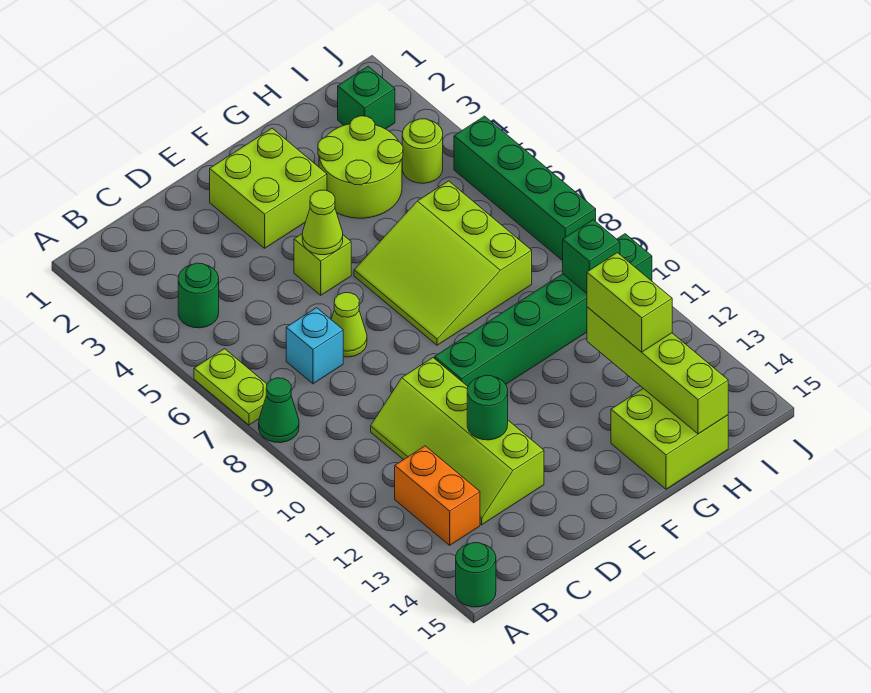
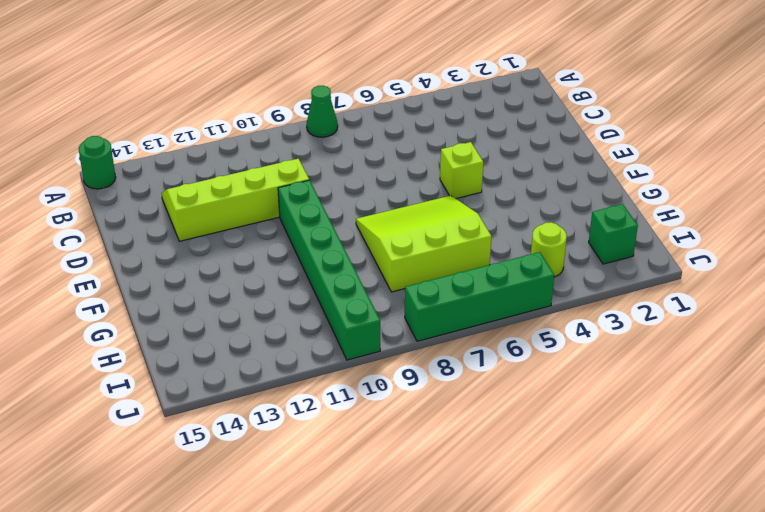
none -> lime 1x2 plate [194,349,267,425]
none -> green 1x1 round brick [178,263,219,328]
none -> orange 1x2 brick [395,446,480,545]

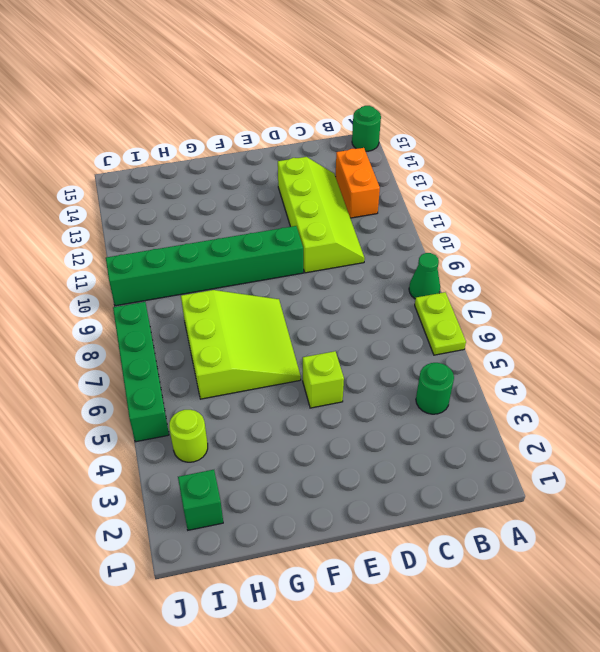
none -> cyan 1x1 brick [286,308,343,384]
none -> lime 1x1 cone [331,293,367,357]
none -> lime 2x2 brick [210,128,327,248]

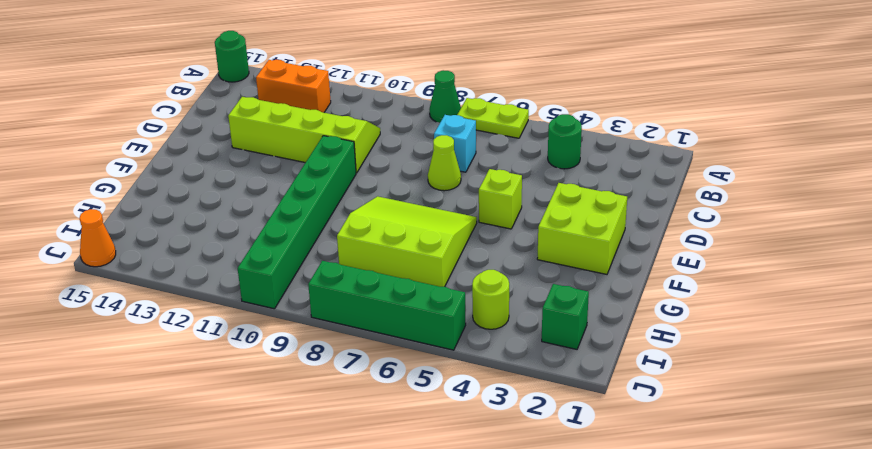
orange 1x1 cone [80,209,116,267] -> none
none -> lime 2x2 round brick [318,116,403,218]
none -> lime 2x2 brick [611,389,728,489]
none -> green 1x1 round brick [467,375,508,440]

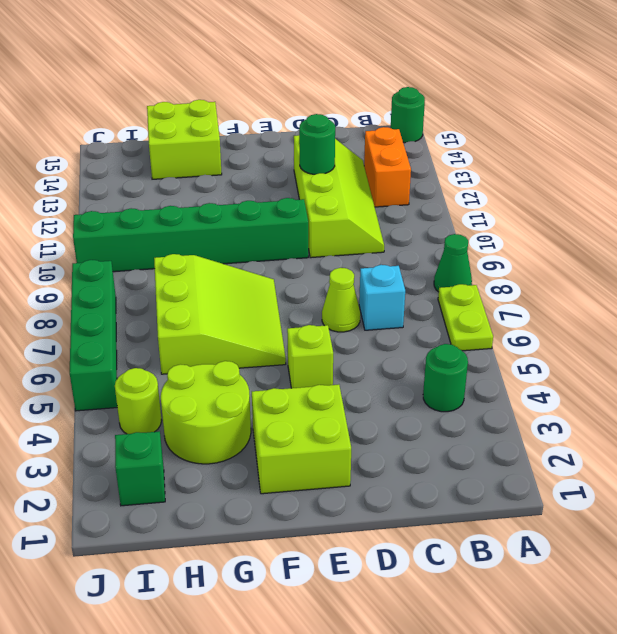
none -> lime 1x1 cone [302,190,343,255]
none -> lime 1x4 brick [587,307,728,434]
none -> green 1x1 brick [563,220,620,293]

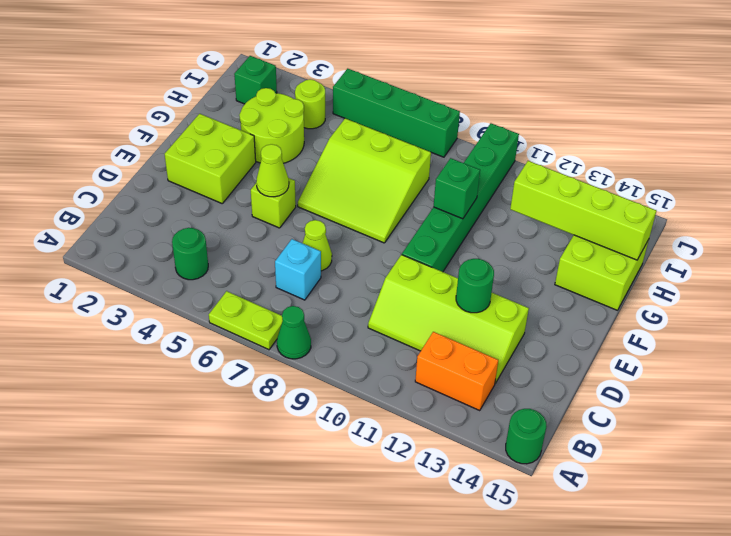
green 1x1 brick [434,158,480,219] -> green 1x1 brick moved to [563,220,620,293]
none -> lime 1x2 brick [587,253,672,352]

